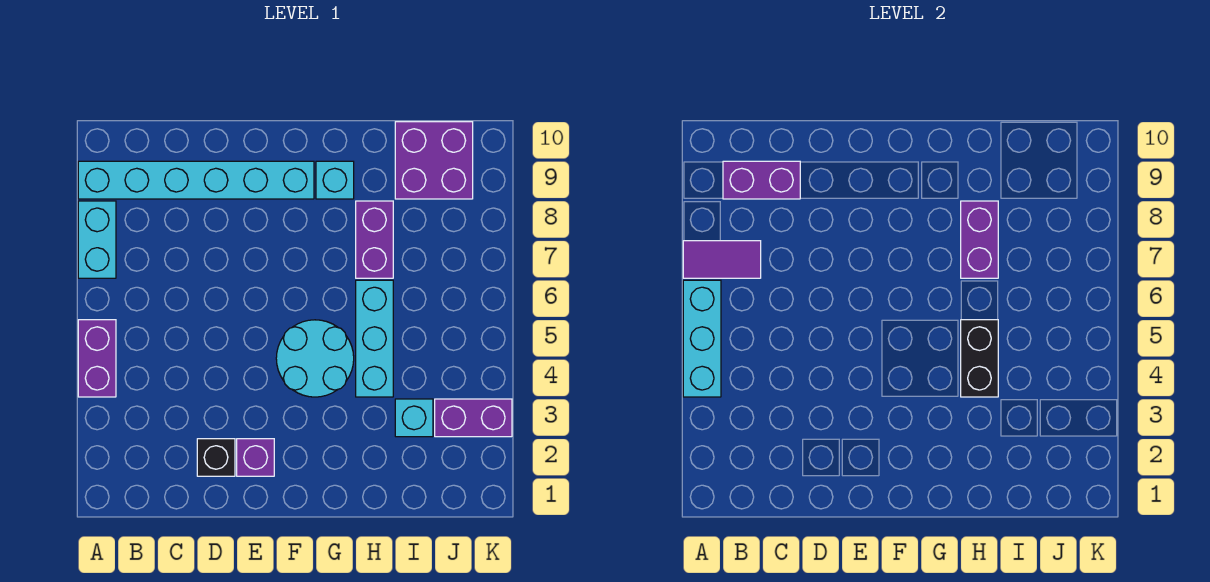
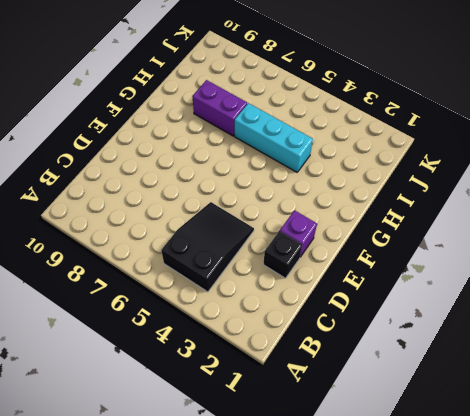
black 2x3 slope [161,202,254,292] -> none
none -> purple 1x2 brick [78,320,116,397]
none -> cyan 1x2 brick [78,201,116,278]
none -> cyan 1x6 brick [78,161,314,199]

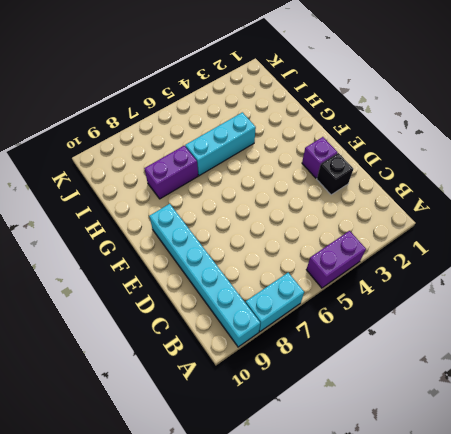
none -> cyan 2x2 round brick [276,320,354,397]
none -> cyan 1x1 brick [316,161,354,199]
none -> cyan 1x1 brick [395,399,433,437]

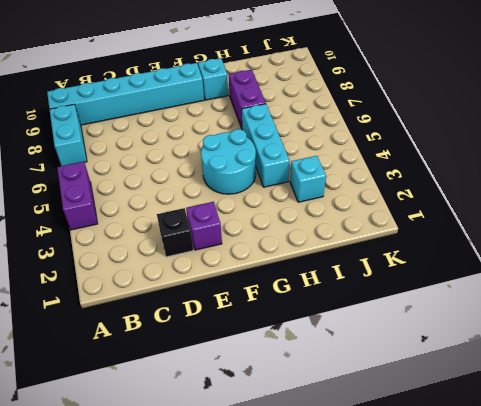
none -> purple 2x2 brick [395,122,473,199]
none -> purple 1x2 brick [435,399,512,437]
none -> cyan 1x3 brick [683,280,721,397]

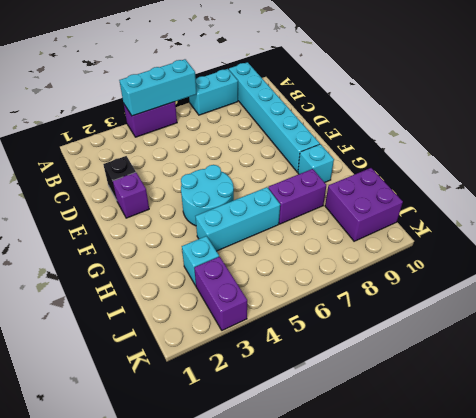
none -> purple 1x2 tile [683,241,761,278]
none -> purple 1x2 brick [723,161,800,199]
none -> black 1x2 brick [961,320,998,397]

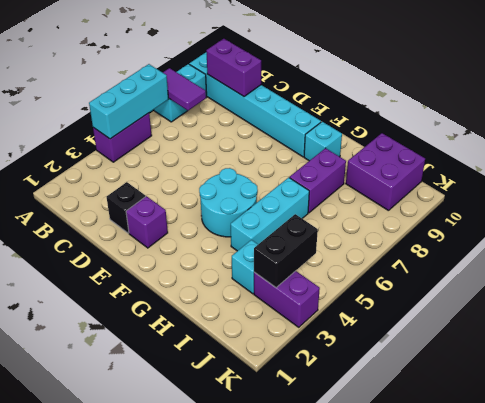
black 1x2 brick [254,214,318,287] -> black 1x2 brick moved to [961,320,998,397]
none -> purple 1x2 brick [961,201,998,278]

